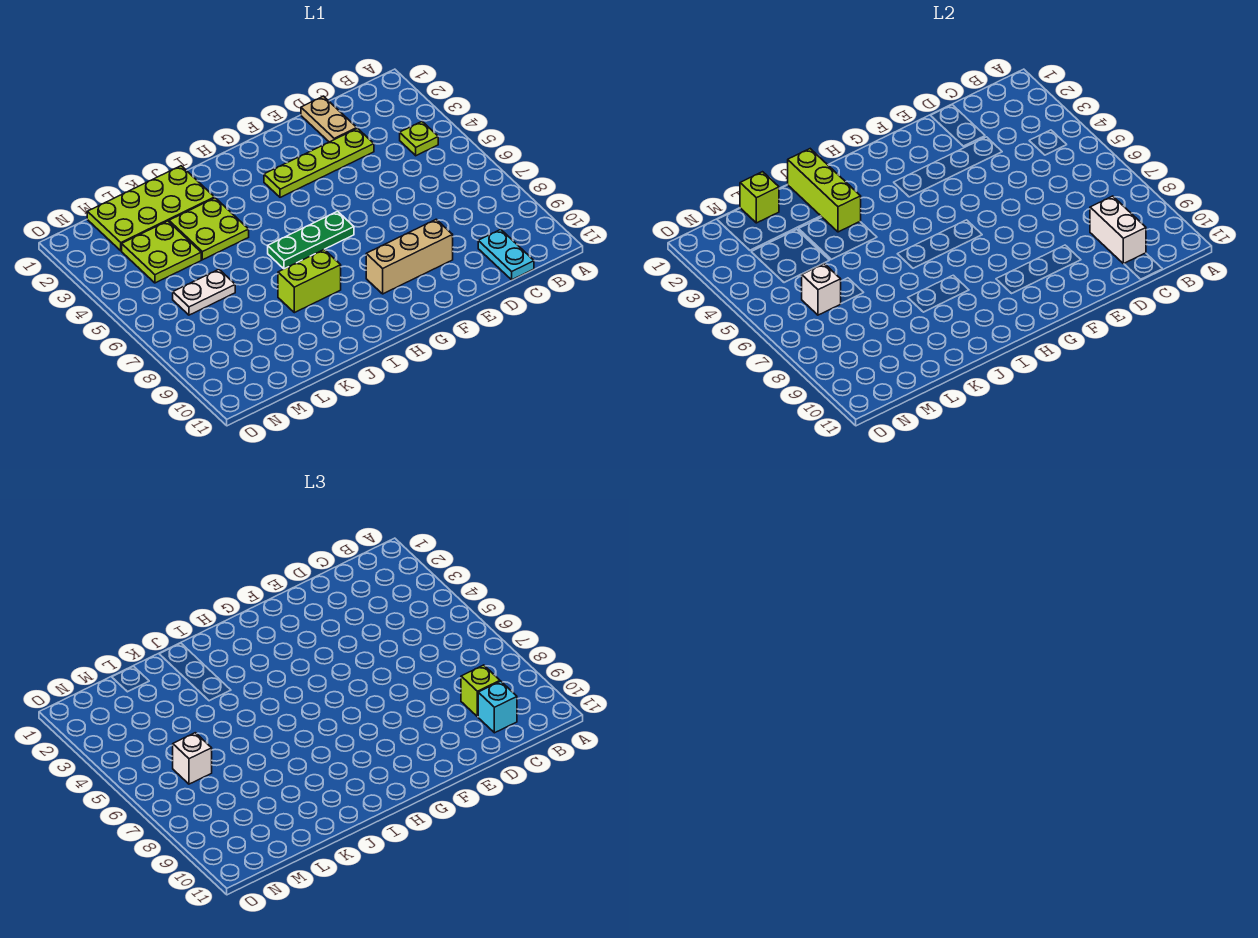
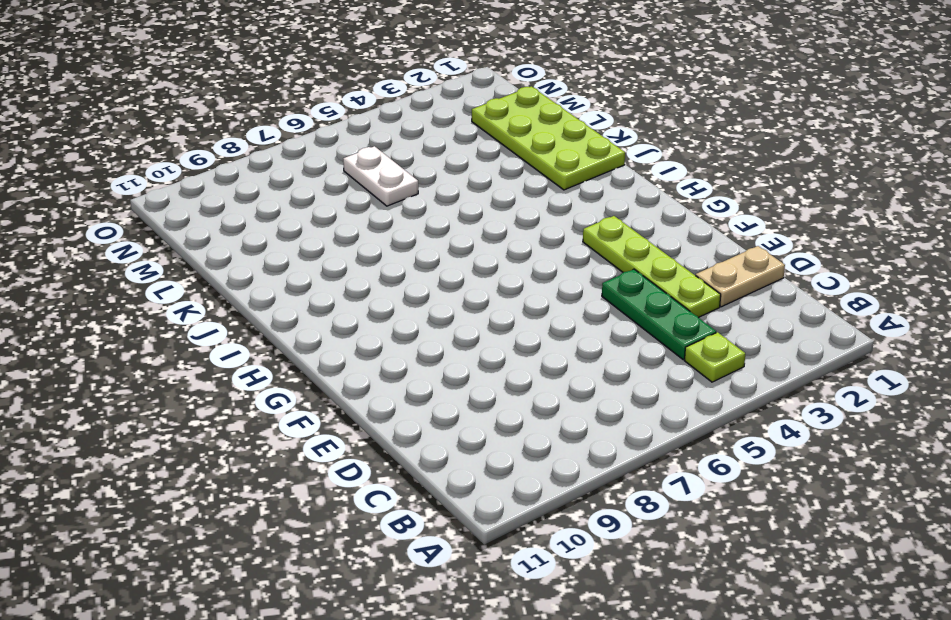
green 1x3 plate [602,269,716,360] -> green 1x3 plate moved to [268,211,354,269]
none -> cyan 1x2 plate [478,229,534,280]
none -> tan 1x3 brick [366,219,453,294]
none -> lime 1x2 brick [278,250,341,313]

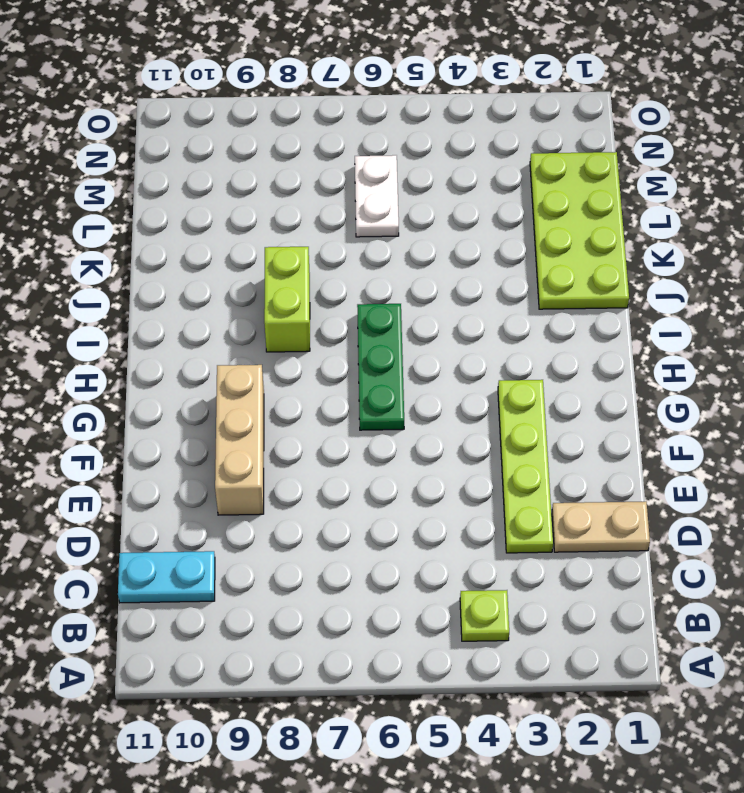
none -> lime 2x2 plate [169,198,249,260]
none -> lime 2x2 plate [122,221,201,283]
none -> white 1x2 brick [1090,196,1146,264]

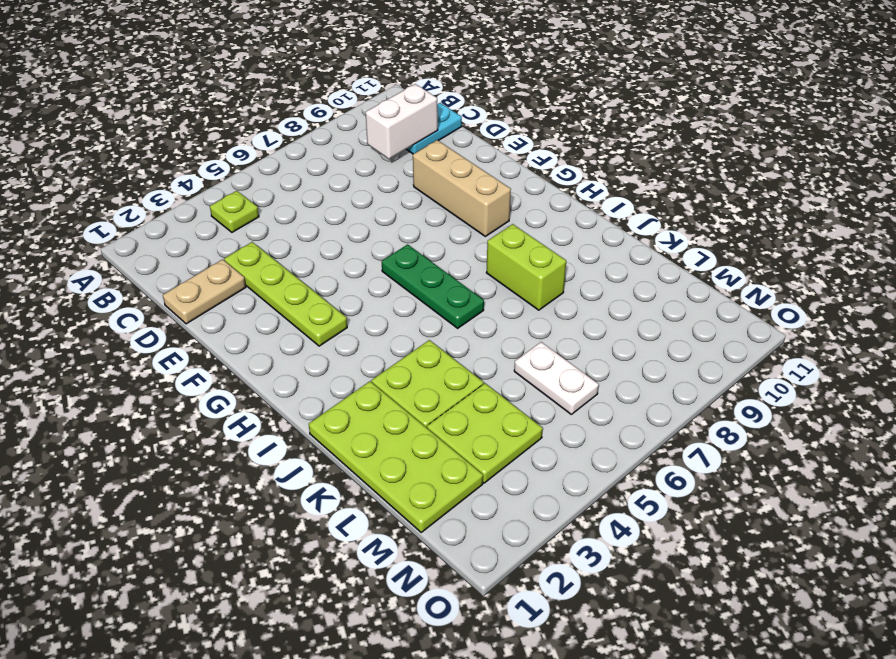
none -> lime 1x3 brick [788,149,861,232]
none -> lime 1x1 brick [740,172,779,223]
none -> white 1x1 brick [802,264,841,315]

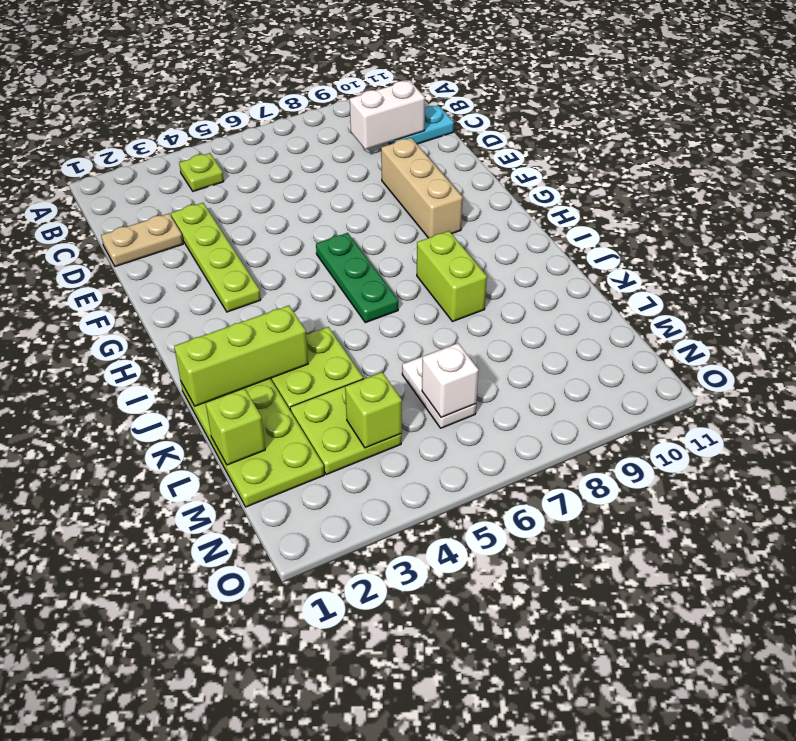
lime 1x1 brick [345,372,402,448] -> lime 1x1 brick moved to [461,665,500,717]
none -> cyan 1x1 brick [478,681,517,733]
none -> white 1x1 brick [173,733,212,784]

